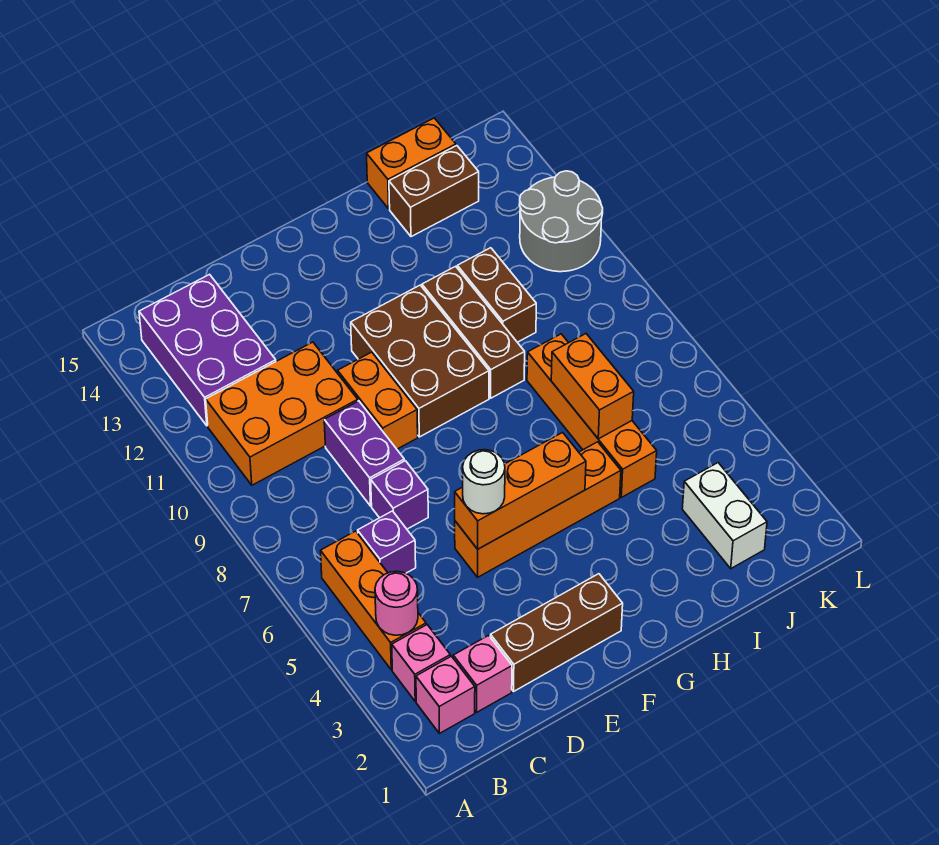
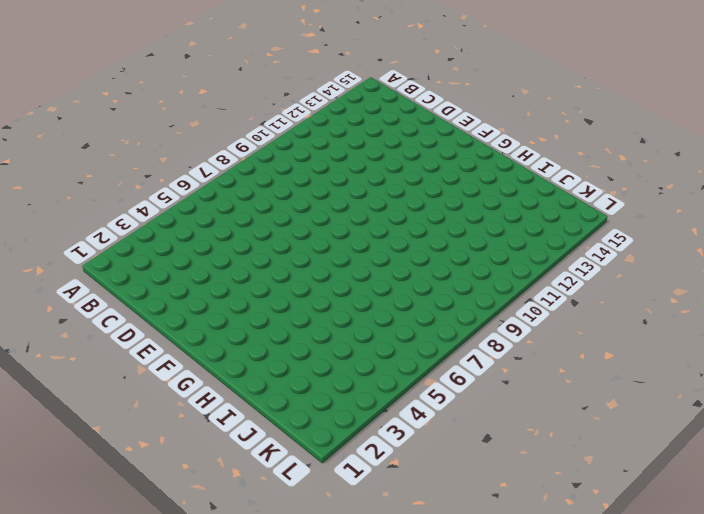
none -> pink 1x1 brick [416,656,475,733]
none -> pink 1x1 brick [392,625,450,701]
none -> orange 1x3 brick [321,531,426,670]

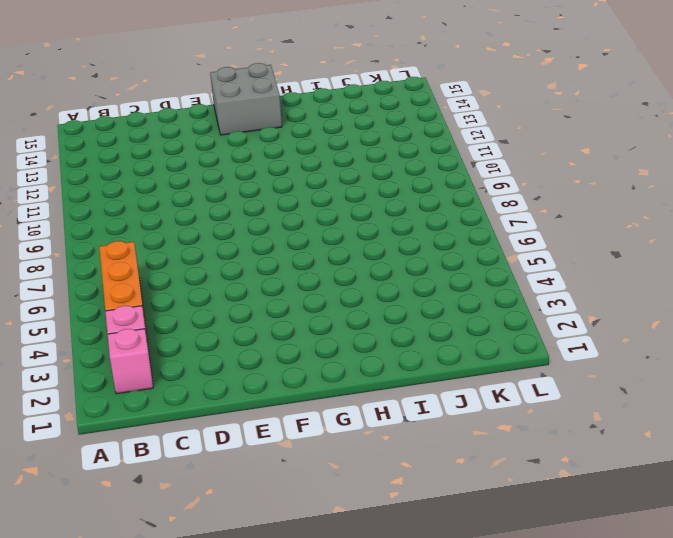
grey 2x2 brick [210,63,282,135] -> none
none -> orange 2x3 brick [206,342,358,485]
none -> purple 2x3 brick [139,274,276,426]
none -> pink 1x1 brick [453,635,512,712]

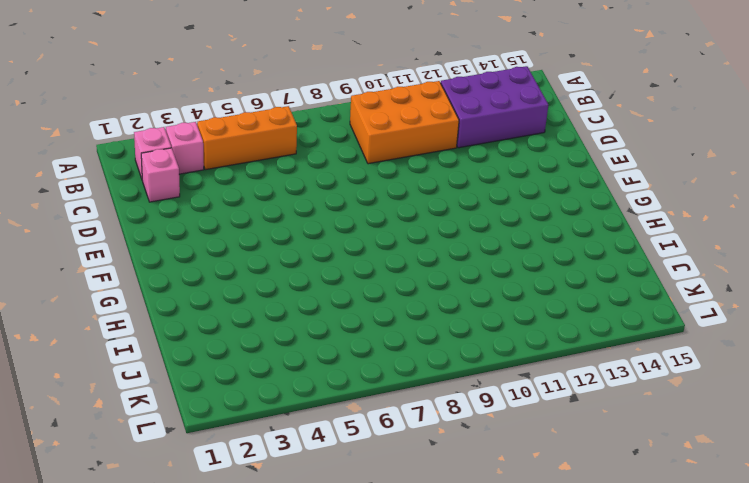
orange 2x3 brick [350,81,459,164] -> orange 2x3 brick turned to [206,342,358,485]
none -> purple 1x1 brick [358,511,416,573]
none -> brown 1x3 brick [490,574,623,691]
none -> purple 1x1 brick [371,461,428,529]

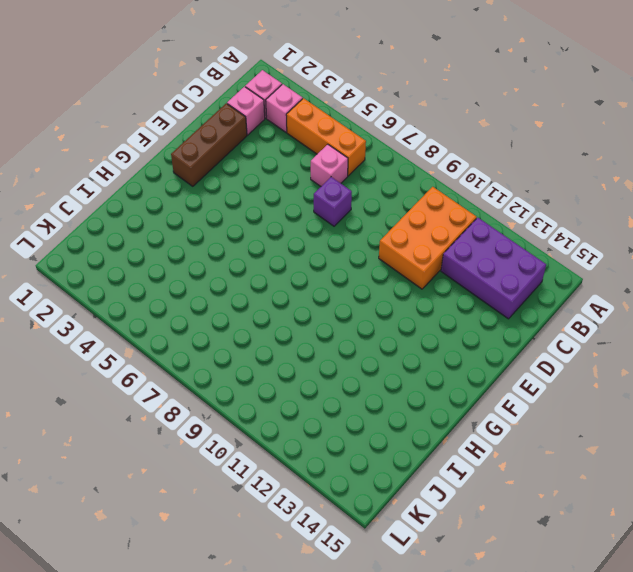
pink 1x1 brick [311,144,348,186] -> purple 1x1 brick [358,511,416,573]
none -> purple 1x2 brick [324,401,404,506]
none -> orange 1x4 brick [455,442,621,577]
none -> orange 1x2 brick [338,352,418,449]

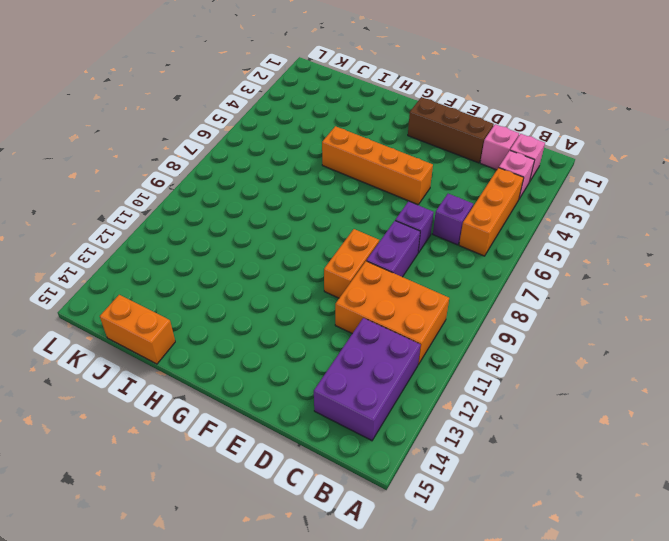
none -> brown 2x3 brick [351,285,489,437]
none -> brown 1x3 brick [422,266,525,398]
none -> orange 1x4 brick [527,334,657,497]

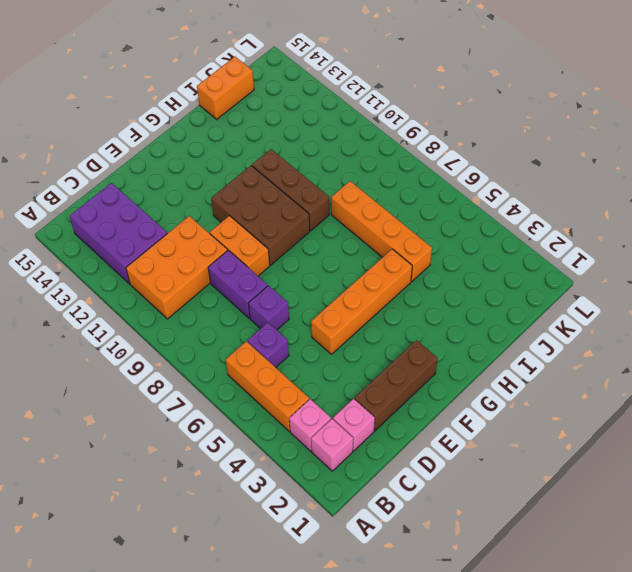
none -> brown 1x2 brick [457,248,536,342]
none -> brown 1x2 brick [389,146,479,237]
none -> white 1x2 brick [682,463,767,569]

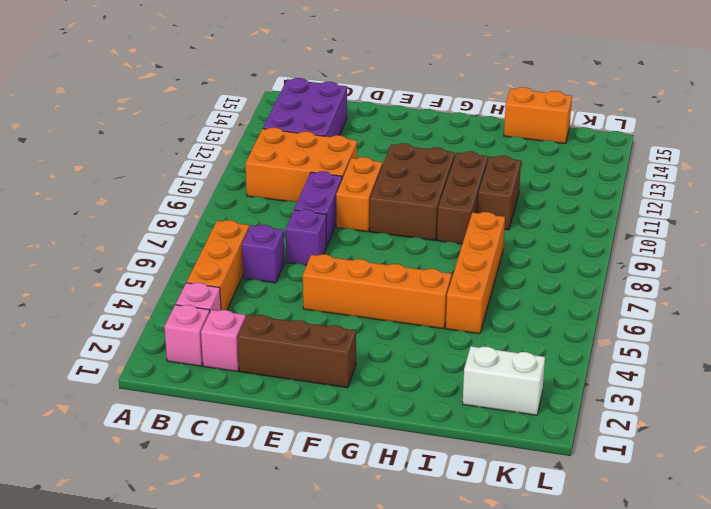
white 1x2 brick [463,346,545,415] -> white 1x2 brick turned to [682,463,767,569]
none -> brown 1x2 brick [389,146,479,237]
none -> grey 2x2 round brick [519,171,603,272]
none -> pink 1x1 round brick [375,571,418,635]

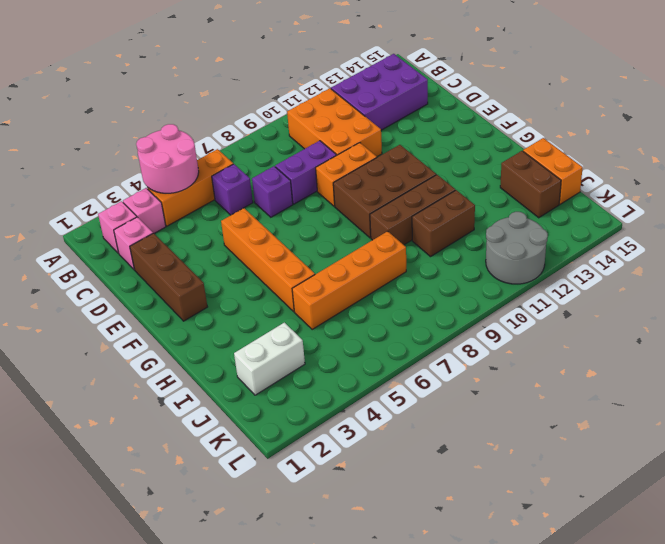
pink 2x2 round brick [136,124,199,193] -> pink 1x1 round brick [375,571,418,635]
none -> orange 1x3 brick [455,432,586,549]
none -> orange 1x2 brick [551,334,634,439]
none -> white 1x1 round brick [463,450,505,514]

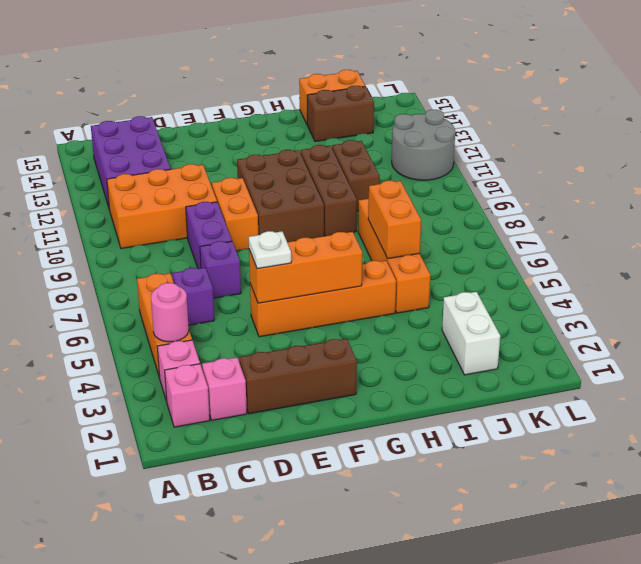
white 1x1 plate [249,231,291,269] -> white 1x1 round brick [463,450,505,514]

